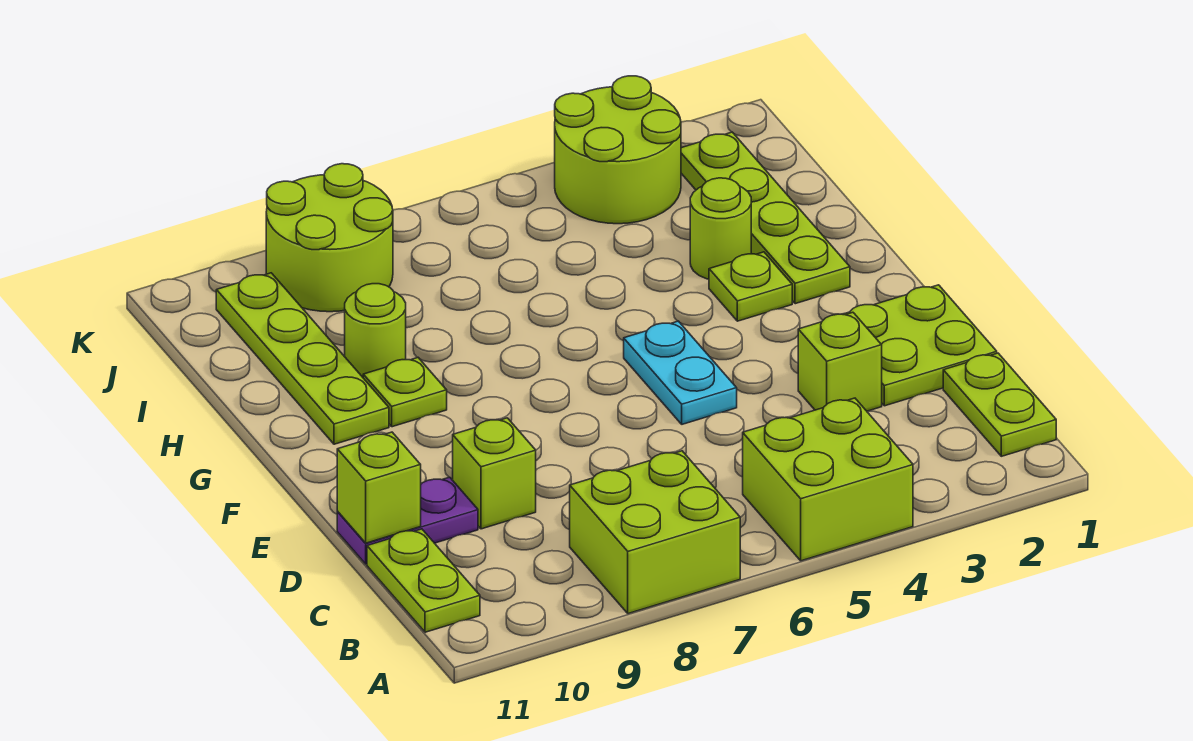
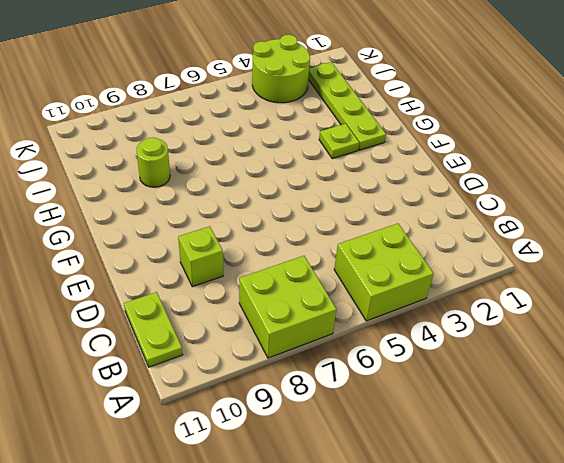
none -> lime 1x2 plate [943,353,1056,456]
none -> lime 2x2 plate [843,285,997,406]
none -> lime 1x1 brick [798,312,882,411]

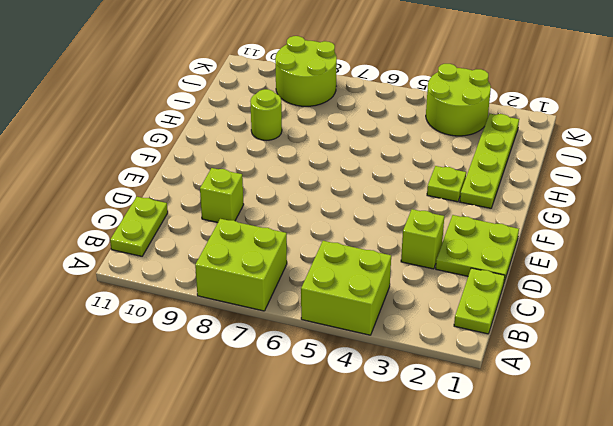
none -> purple 1x2 plate [337,477,478,564]
none -> cyan 1x2 plate [624,321,737,424]
none -> lime 1x1 plate [363,358,447,427]

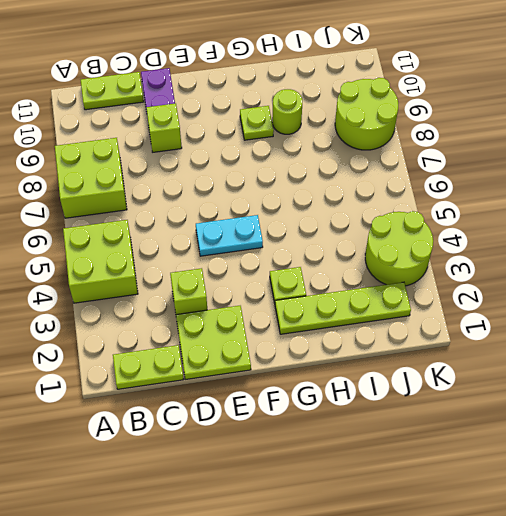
none -> lime 1x4 plate [216,273,389,444]
none -> lime 1x1 round brick [690,178,751,279]
none -> lime 1x1 brick [337,432,421,543]

